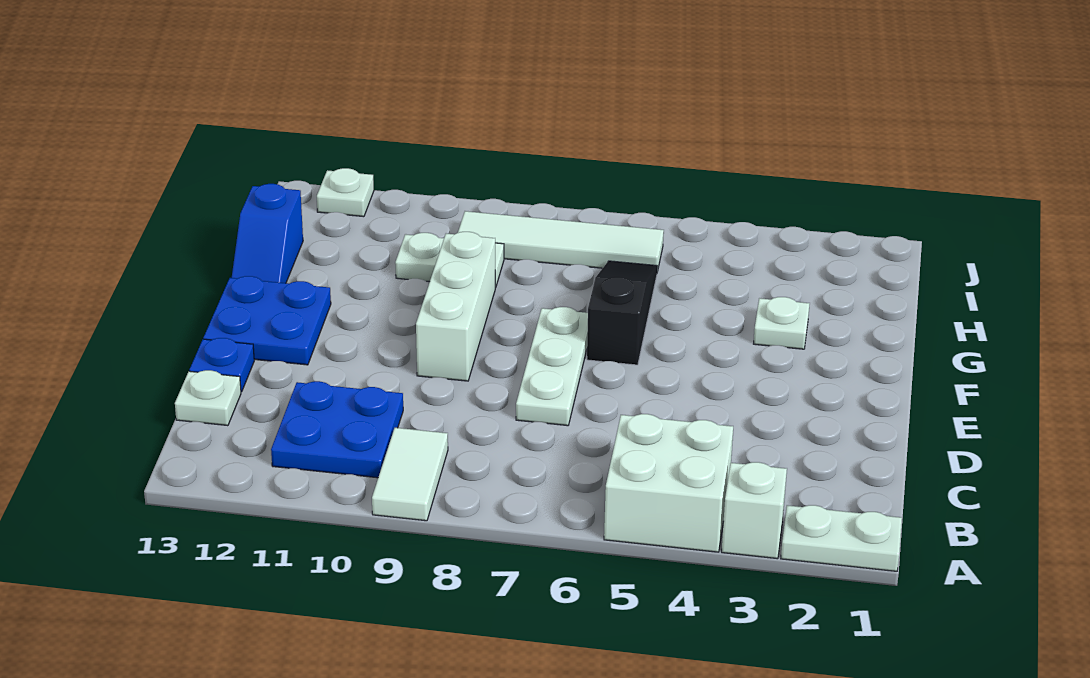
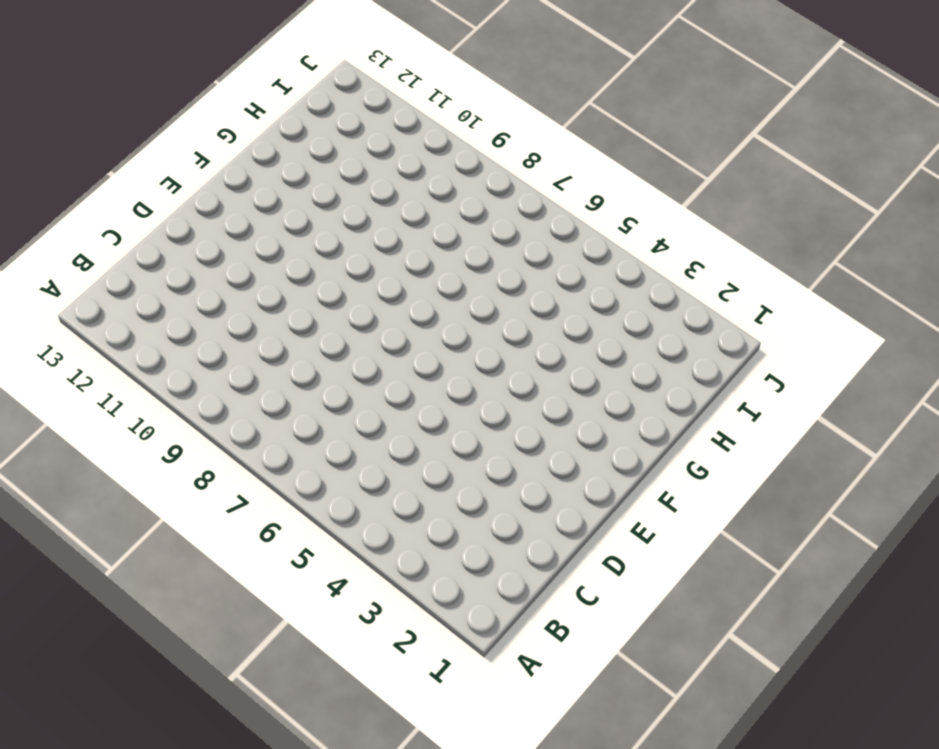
none -> white 1x2 plate [781,505,902,571]
none -> white 1x1 brick [722,462,787,559]
none -> white 2x2 brick [604,414,733,552]

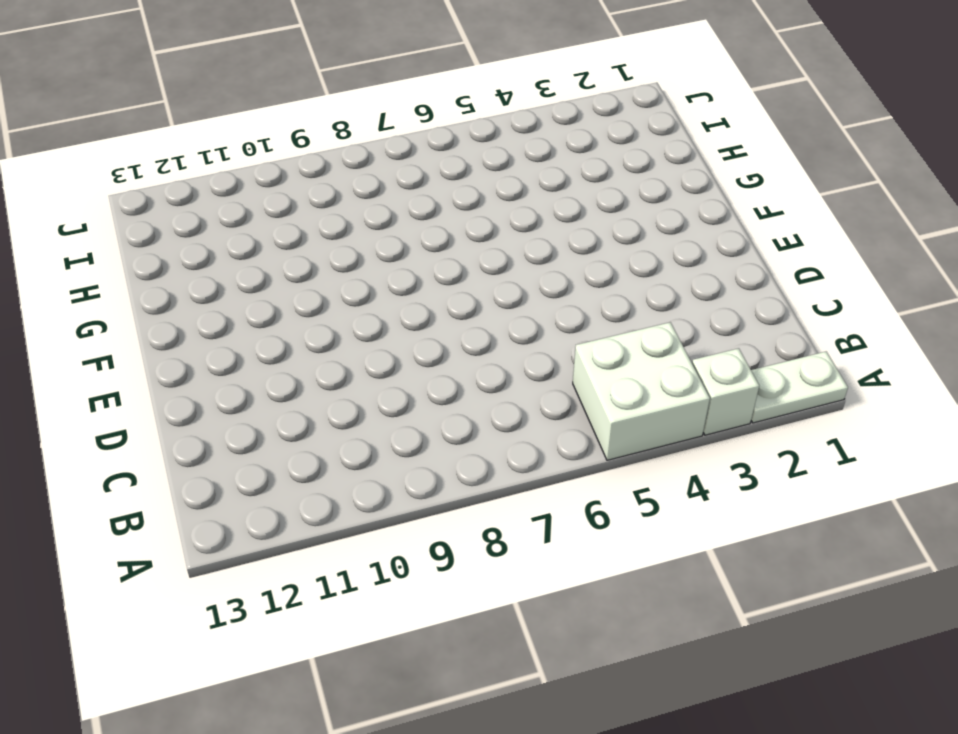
none -> white 1x2 tile [372,428,448,521]
none -> blue 2x2 plate [271,381,403,478]
none -> white 1x1 plate [175,370,241,426]

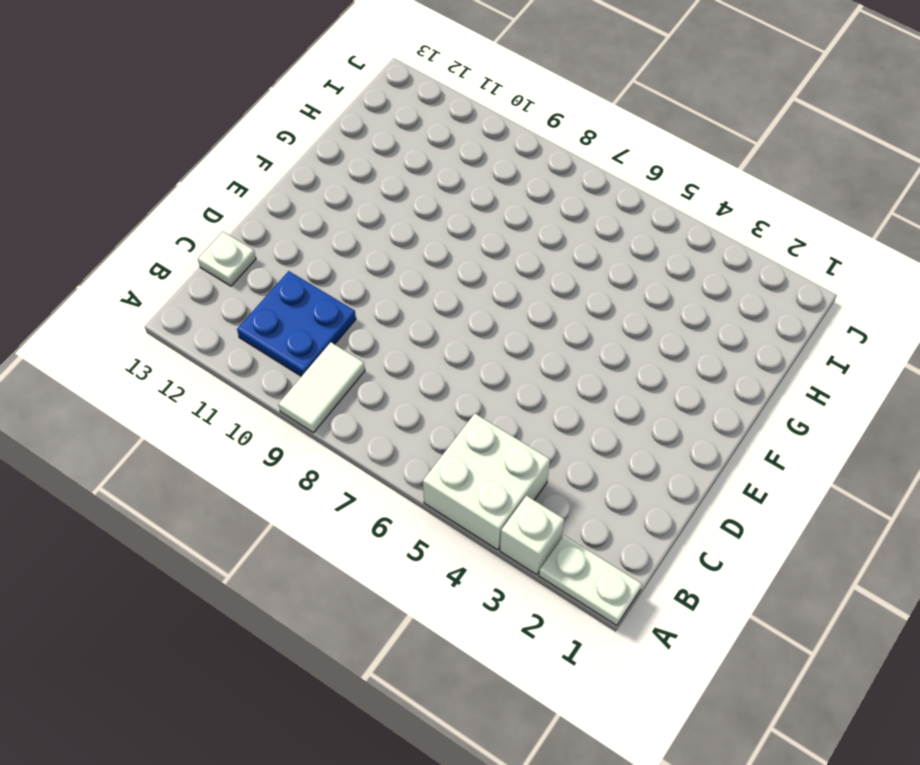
none -> white 1x3 plate [516,307,588,426]
none -> blue 1x1 plate [189,338,254,392]
none -> white 1x3 brick [416,232,495,381]

